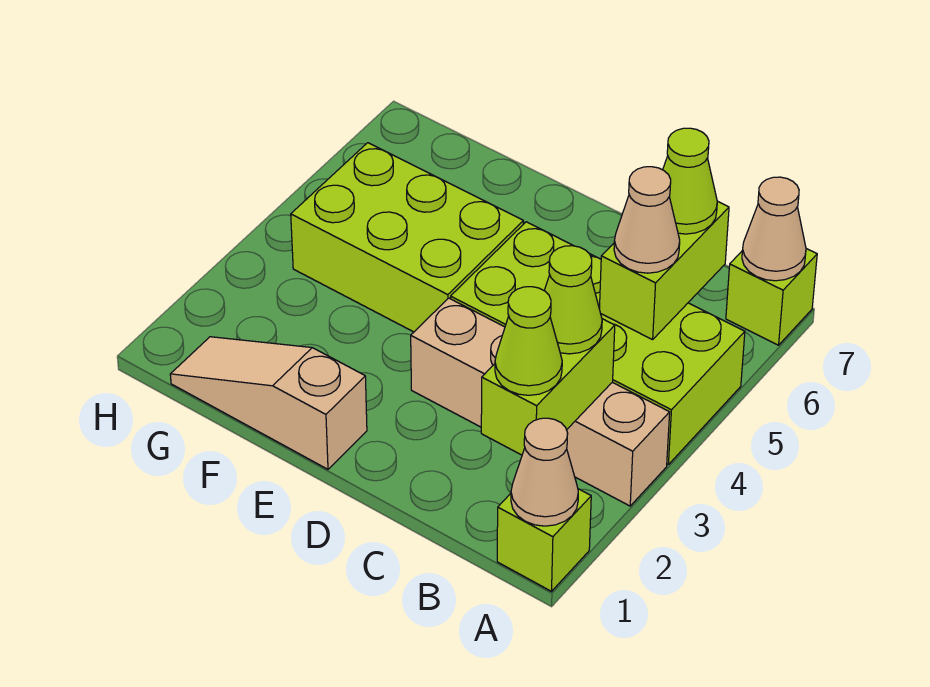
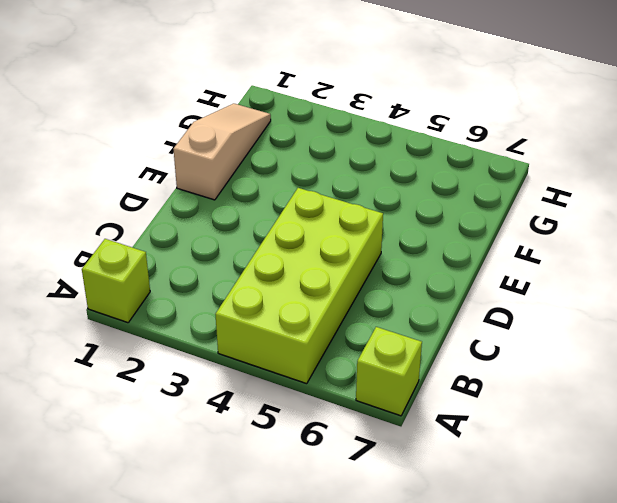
none -> tan 1x4 brick [411,298,670,506]
none -> lime 2x3 brick [291,143,523,332]
none -> tan 1x1 cone [511,418,578,526]

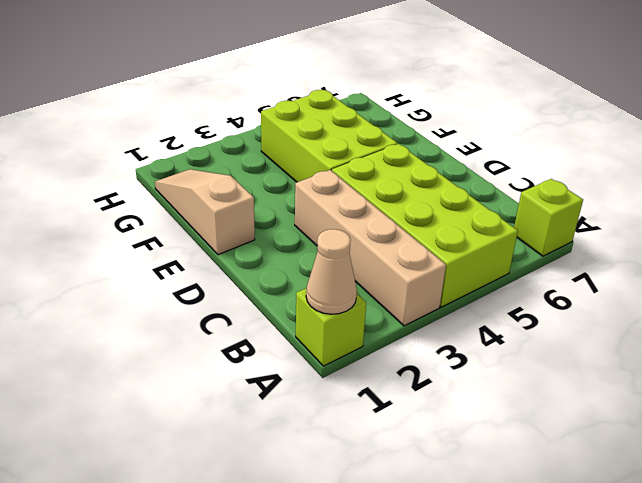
none -> tan 1x1 cone [742,177,806,281]
none -> lime 1x2 brick [481,319,615,455]
none -> lime 1x2 brick [599,201,729,340]

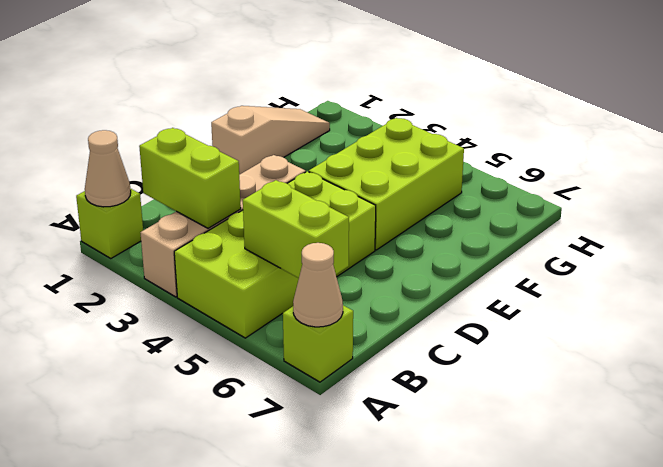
none -> lime 1x1 cone [495,287,562,395]
none -> lime 1x1 cone [544,246,602,354]
none -> tan 1x1 cone [614,167,680,273]

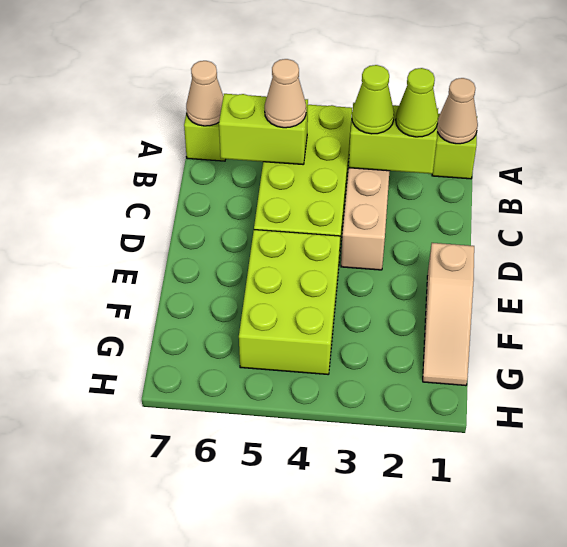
none -> lime 1x1 cone [663,128,717,234]

